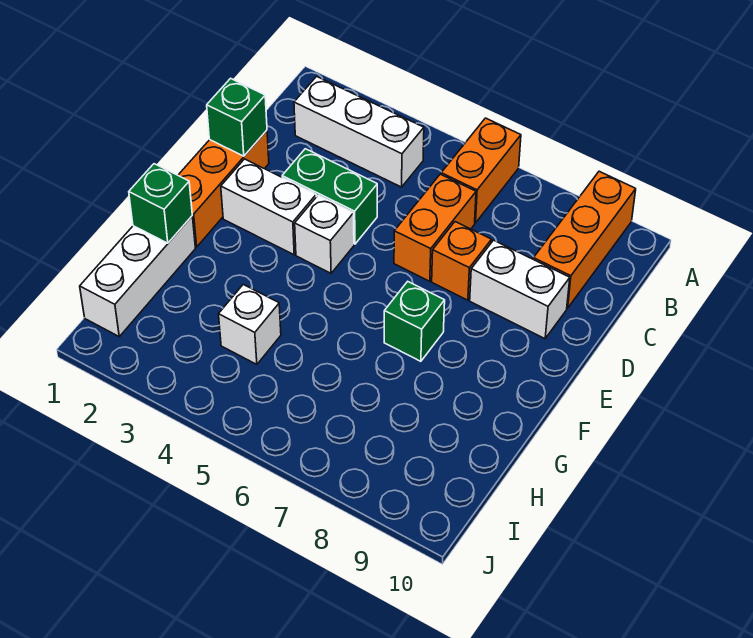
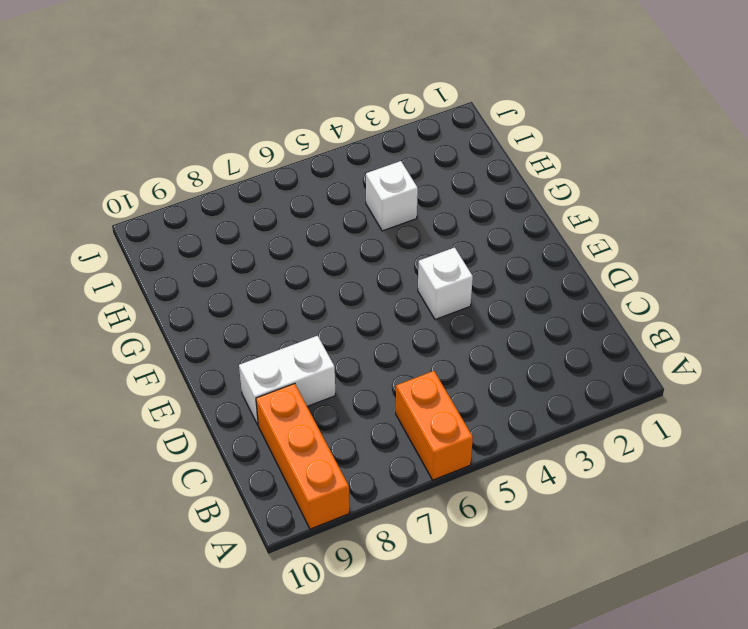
none -> white 1x3 brick [294,76,424,187]
none -> orange 1x2 brick [394,174,476,281]
none -> orange 1x3 brick [178,130,269,247]

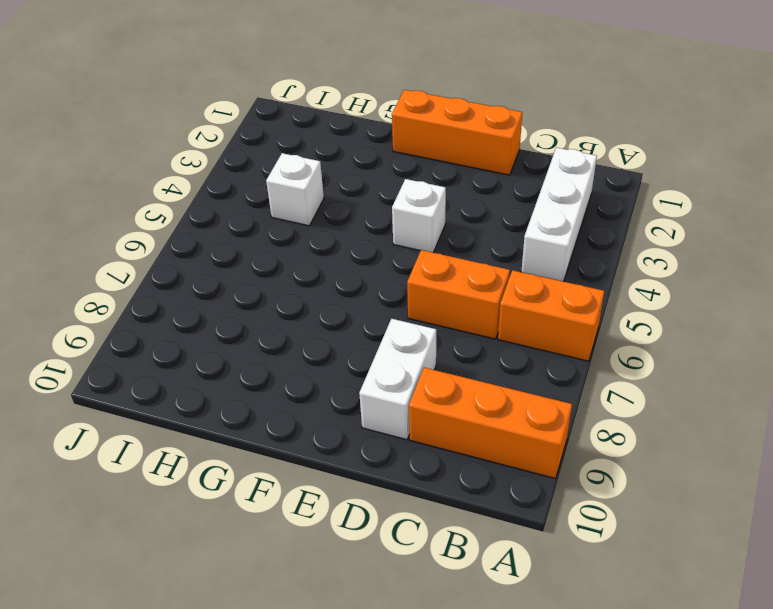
none -> green 1x2 brick [282,149,377,244]
none -> orange 1x1 brick [432,222,492,300]
none -> white 1x2 brick [221,159,316,255]

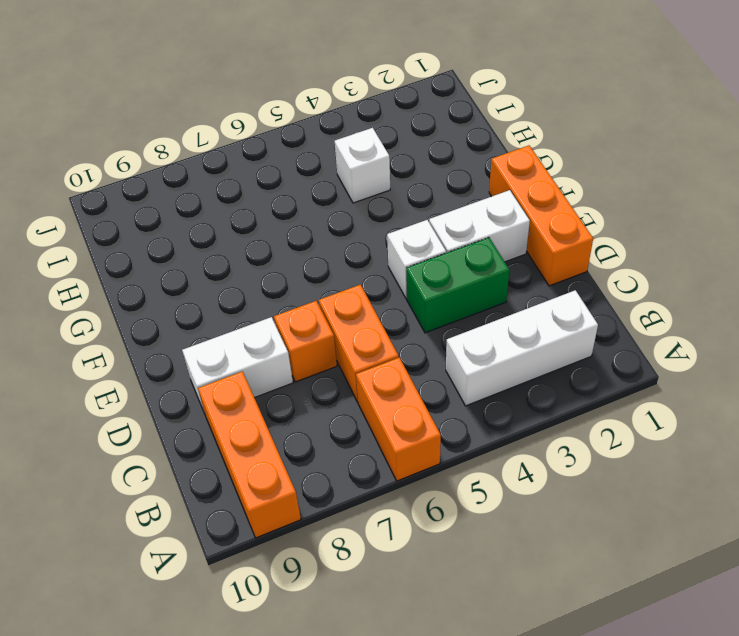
none -> green 1x1 brick [384,282,445,361]
none -> white 1x3 brick [80,216,195,336]
none -> green 1x1 brick [207,78,267,156]

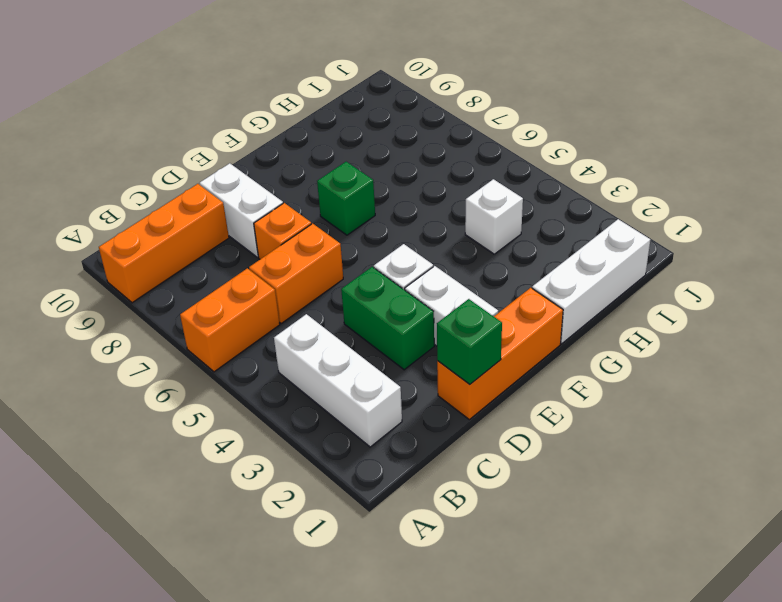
none -> green 1x1 brick [129,164,192,243]

